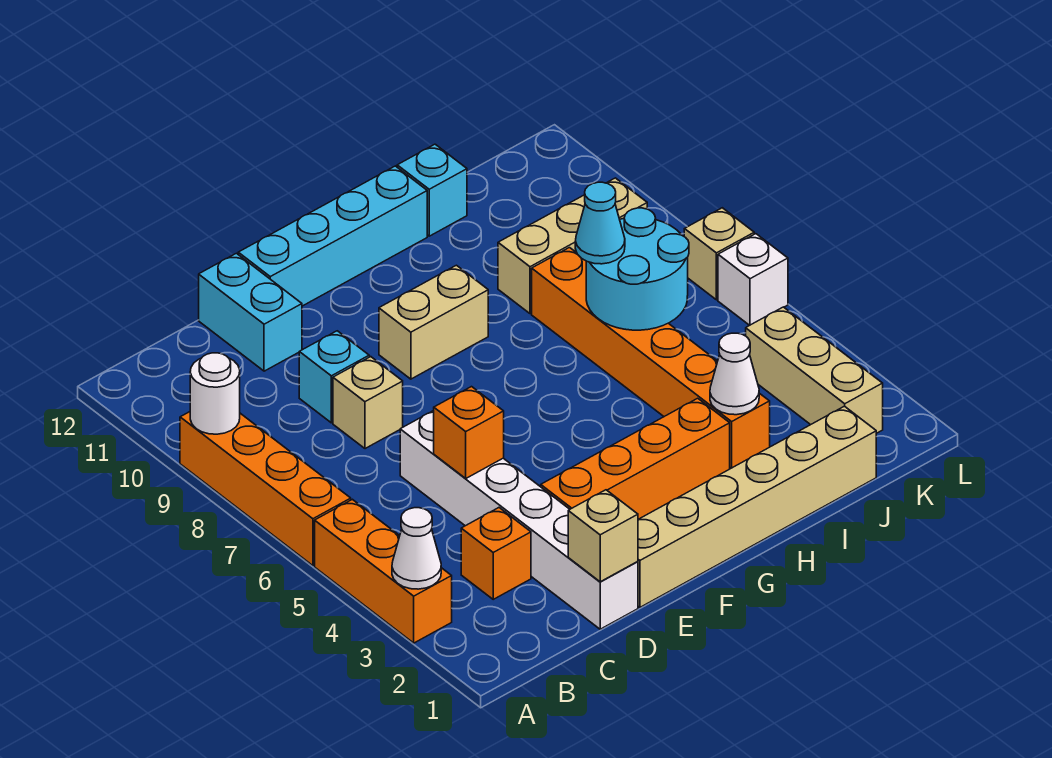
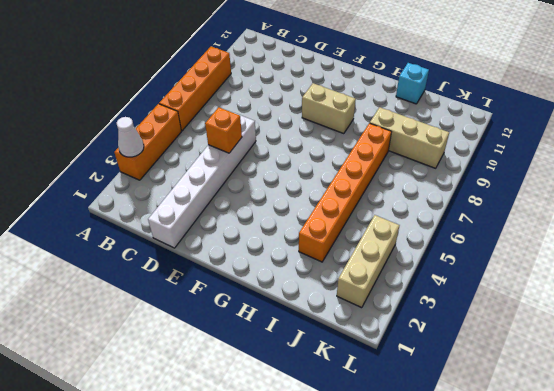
none -> orange 1x1 brick [461,508,531,599]
none -> tan 1x1 brick [333,357,403,449]
none -> cyan 1x1 brick [299,331,369,423]

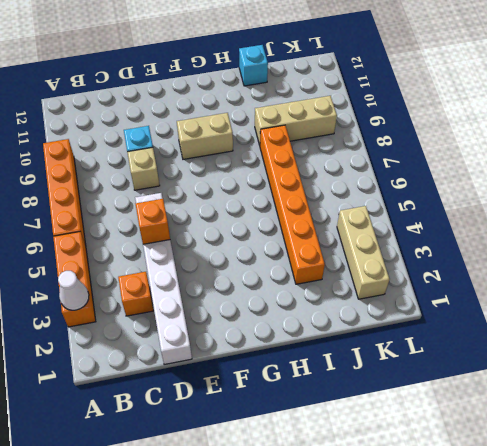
none -> cyan 1x2 brick [199,253,302,371]
none -> tan 1x6 brick [638,406,876,607]
none -> orange 1x4 brick [541,398,730,519]

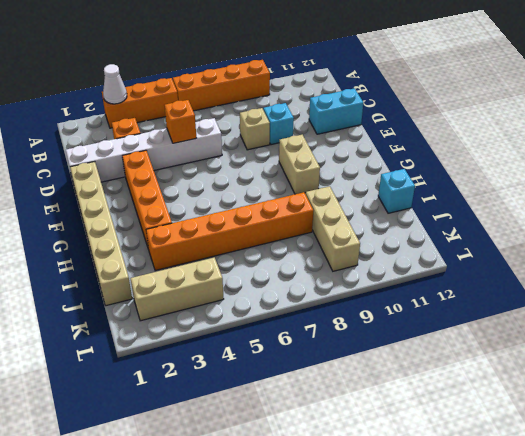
none -> cyan 1x4 brick [238,166,427,306]
none -> white 1x1 brick [718,234,788,325]
none -> tan 1x1 brick [684,208,754,300]

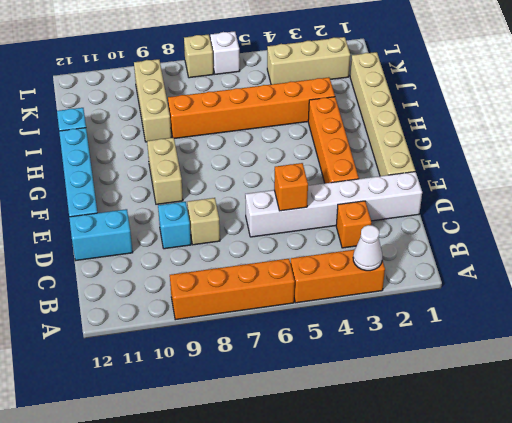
none -> white 1x1 round brick [190,353,240,434]
none -> tan 1x1 brick [568,490,638,582]
none -> white 1x1 cone [710,333,759,415]

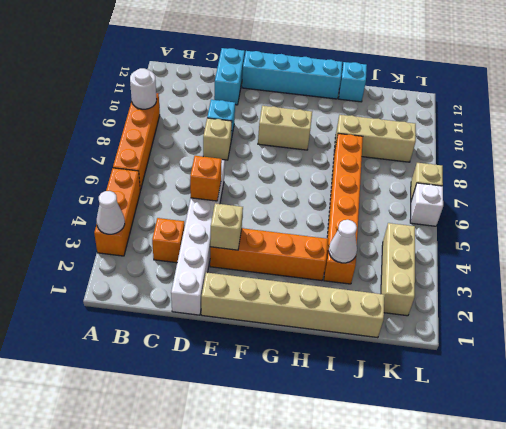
tan 1x1 brick [210,203,243,250] -> tan 1x1 brick moved to [568,490,638,582]
none -> cyan 2x2 round brick [586,208,689,330]
none -> cyan 1x1 cone [575,182,625,264]

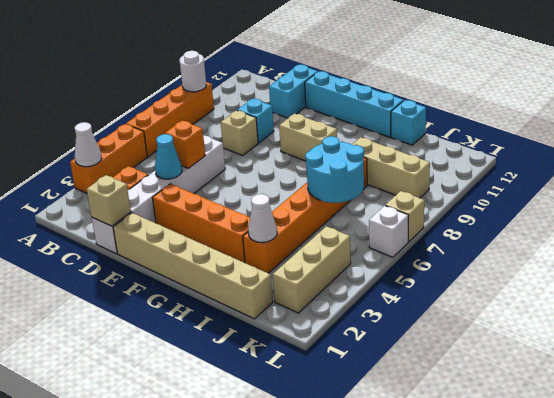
cyan 1x1 cone [155,134,182,179] -> cyan 1x1 cone moved to [575,182,625,264]

